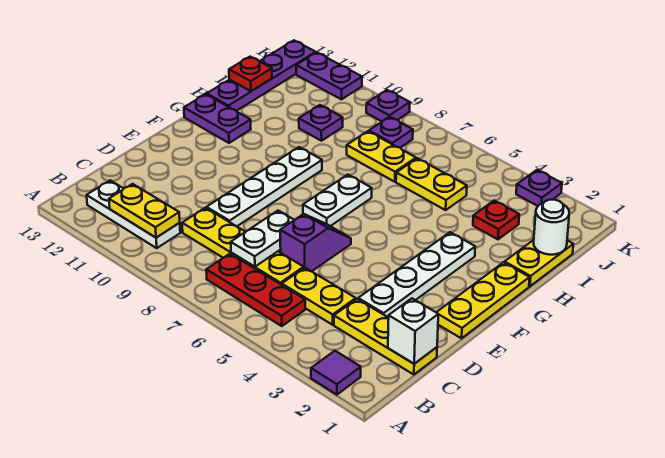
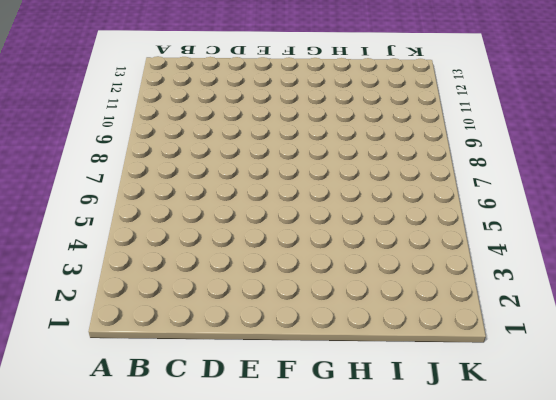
none -> purple 1x1 tile [311,351,361,395]
none -> red 1x3 plate [206,254,305,326]
none -> white 1x3 plate [87,180,180,248]

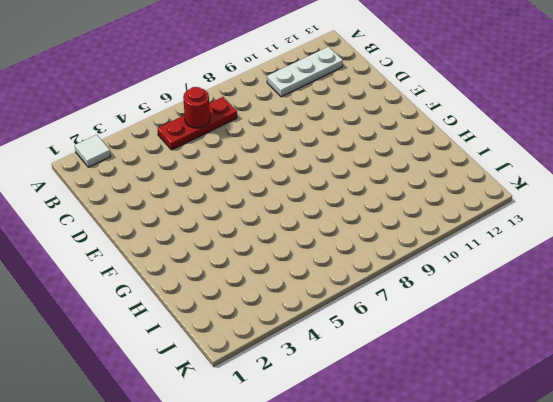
white 1x1 tile [75,135,111,167] -> purple 1x1 tile [311,351,361,395]
red 1x1 round brick [183,87,210,128] -> none
none -> yellow 1x3 plate [334,299,437,375]
none -> yellow 1x2 plate [282,268,356,325]
none -> yellow 1x4 plate [182,208,304,285]

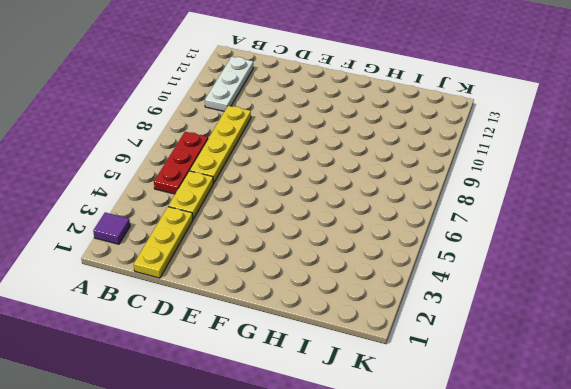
none -> white 1x4 plate [358,232,475,318]
none -> purple 1x2 slope [280,214,351,271]
none -> white 1x4 plate [207,147,322,226]

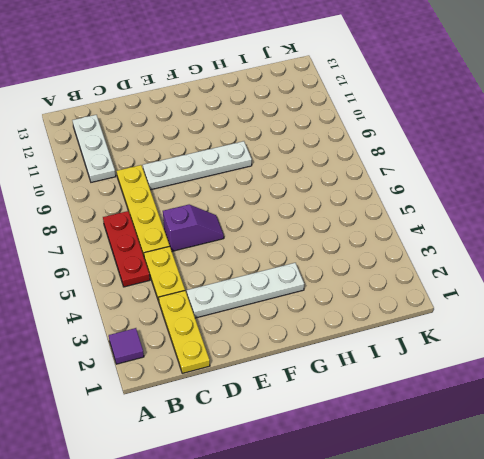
none -> yellow 1x3 plate [436,262,530,338]
none -> white 1x2 plate [303,175,372,226]
none -> purple 1x2 plate [184,94,251,143]

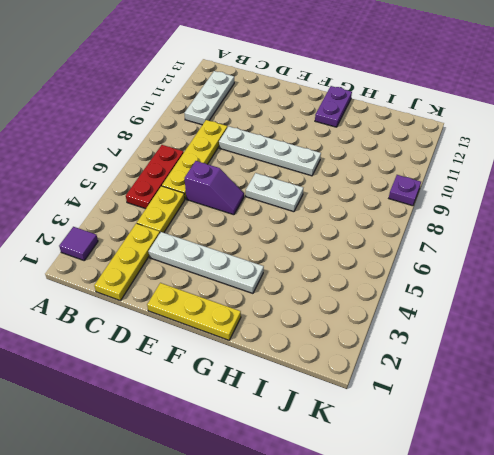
none -> yellow 1x2 plate [504,240,573,286]
none -> purple 1x4 plate [207,40,316,111]
none -> red 1x1 plate [473,200,519,239]

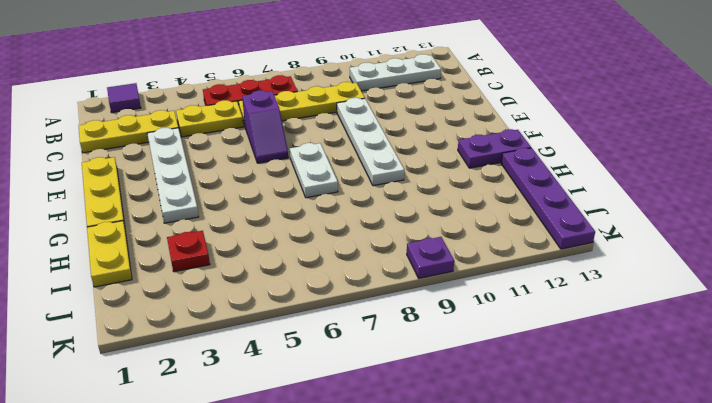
none -> yellow 1x2 plate [396,158,467,210]
none -> yellow 1x2 plate [347,131,416,182]
none -> purple 1x1 plate [299,105,343,141]

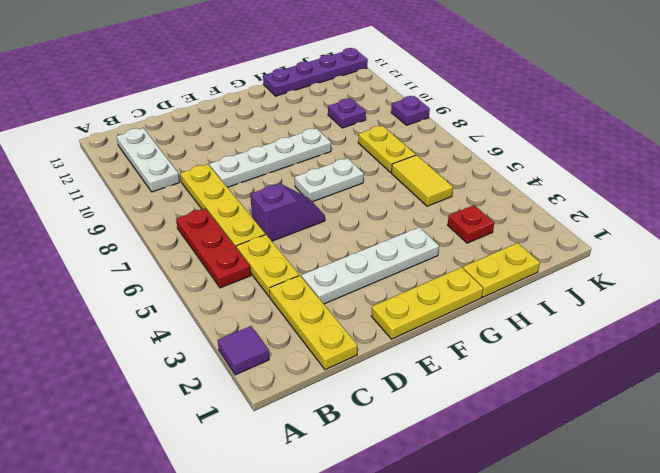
yellow 1x2 tile [392,155,453,206] -> yellow 1x2 plate [396,158,467,210]
none -> purple 1x2 plate [184,94,251,143]
none -> purple 1x1 plate [369,117,413,148]
none -> purple 1x1 plate [516,170,562,206]

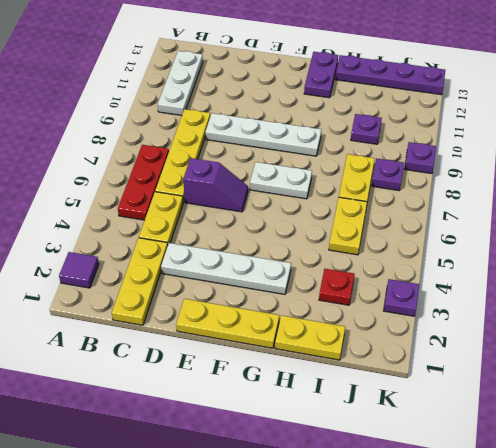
none -> purple 1x2 plate [296,52,362,99]
none -> yellow 1x2 plate [109,184,180,238]
none -> white 1x1 brick [388,298,438,364]

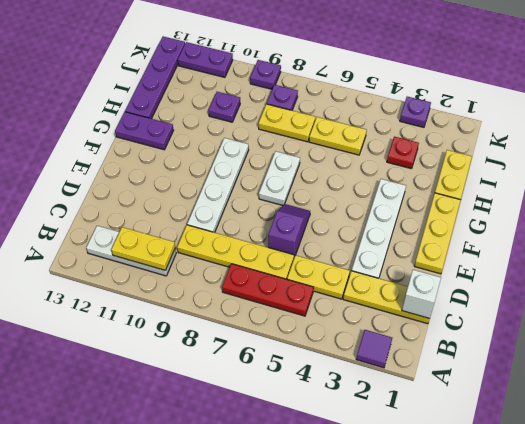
none -> white 1x2 plate [231,211,294,267]
none -> white 1x1 round brick [534,200,569,255]
none -> red 1x1 plate [229,57,272,91]

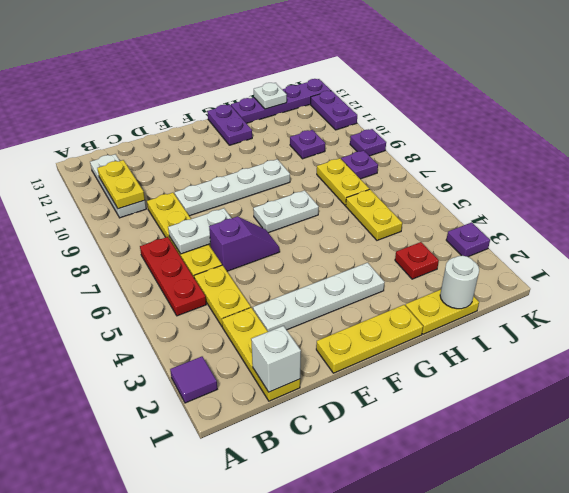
white 1x1 plate [254,83,287,109] -> red 1x1 plate [229,57,272,91]

